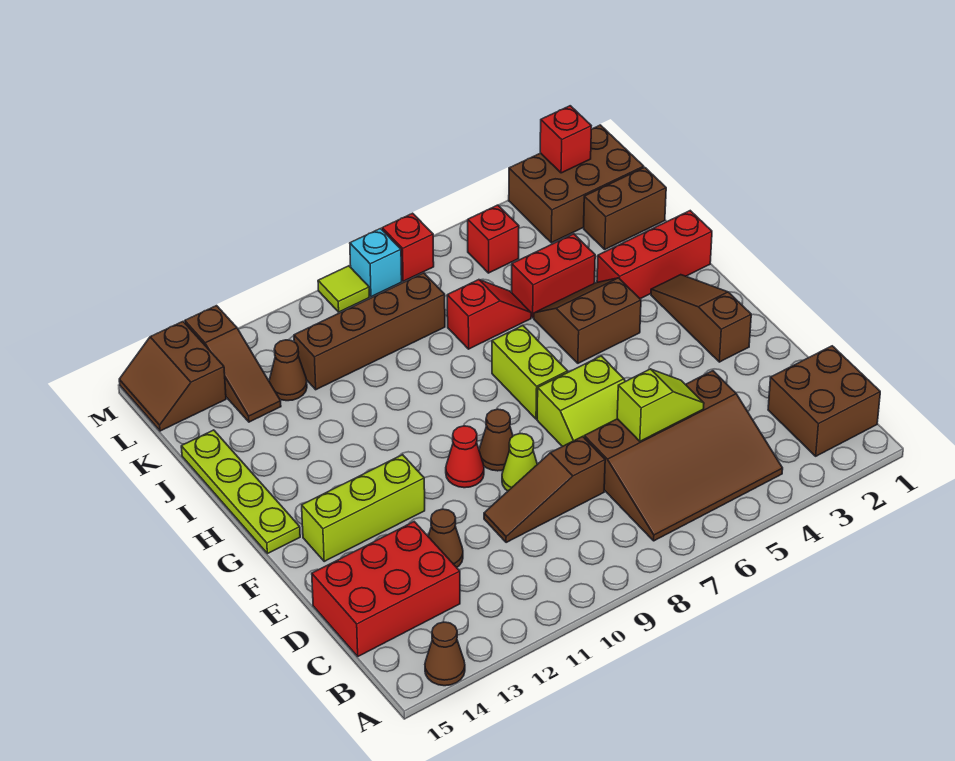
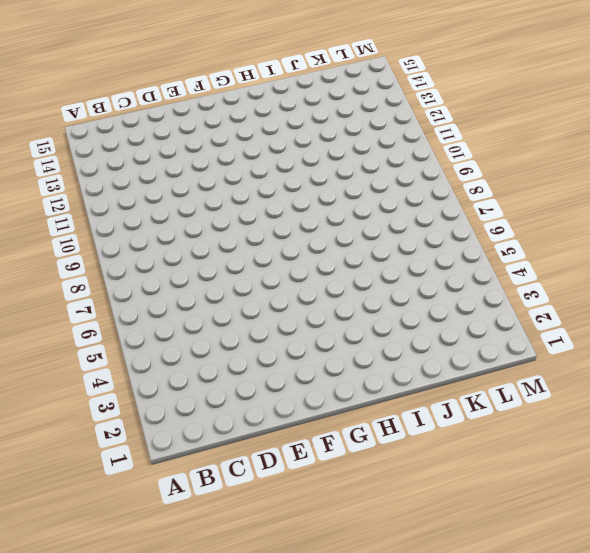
none -> brown 1x1 cone [425,622,465,686]
none -> brown 2x2 brick [768,346,880,456]
none -> brown 3x4 slope [584,371,783,541]
none -> red 2x3 brick [312,522,460,656]

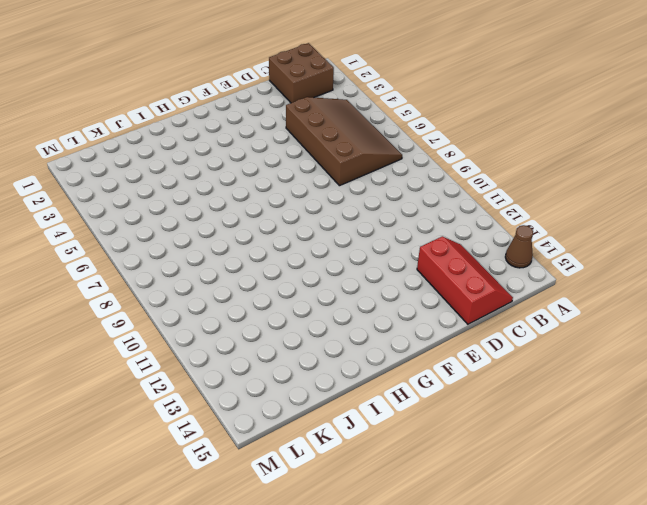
red 2x3 slope [417,237,513,324] -> red 2x3 brick [312,522,460,656]
none -> brown 1x3 slope [484,436,605,543]
none -> brown 1x1 cone [428,509,463,567]
none -> lime 2x2 slope [537,356,625,447]
none -> lime 1x1 cone [502,434,537,491]

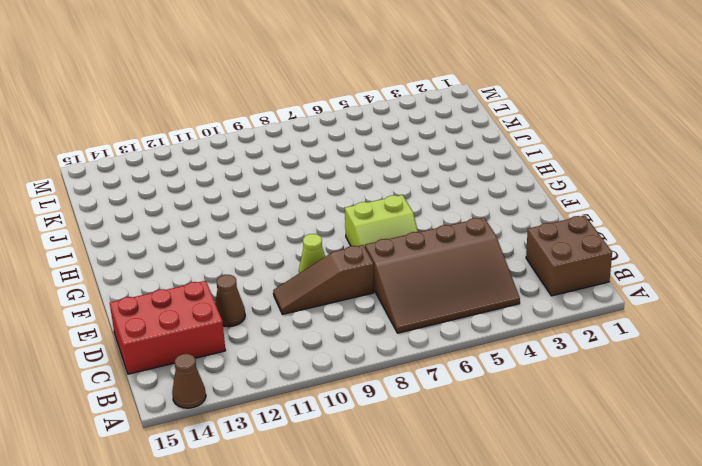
none -> brown 1x3 slope [651,275,751,362]
none -> brown 1x1 cone [479,409,513,471]
none -> red 1x1 cone [446,426,484,488]
none -> lime 1x3 brick [302,455,425,561]

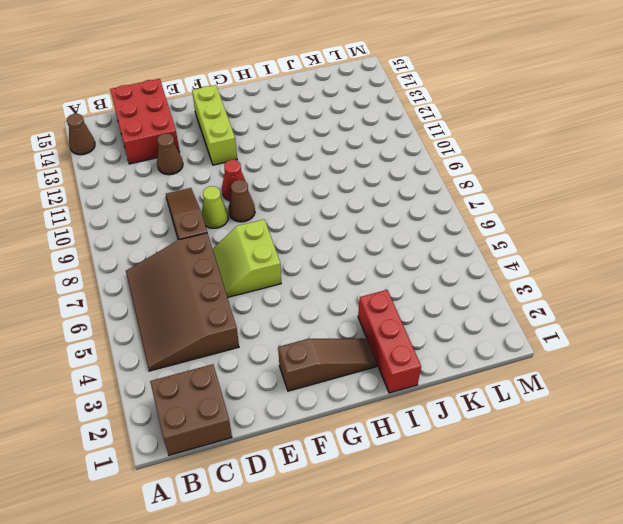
none -> lime 1x2 brick [492,325,568,419]
none -> lime 1x4 plate [181,430,300,554]
none -> brown 2x2 slope [534,278,641,363]
none -> red 1x2 brick [512,234,595,318]

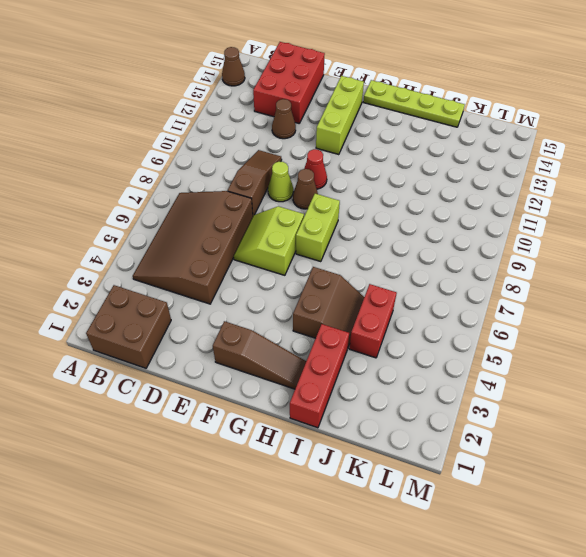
lime 1x2 brick [296,194,340,262] -> lime 1x2 brick turned to [492,325,568,419]
none -> red 1x2 slope [447,280,531,349]
none -> brown 1x2 brick [584,167,666,249]
none -> brown 1x4 brick [294,273,445,390]
none -> brown 1x1 cone [269,340,307,401]

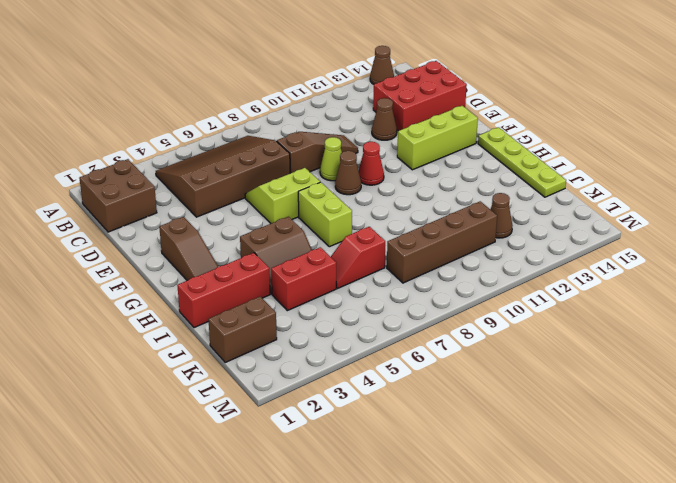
none -> brown 1x3 slope [185,306,281,422]
none -> brown 2x3 brick [509,125,644,243]
none -> red 1x1 brick [468,205,519,273]
none -> brown 2x2 slope [119,321,226,431]

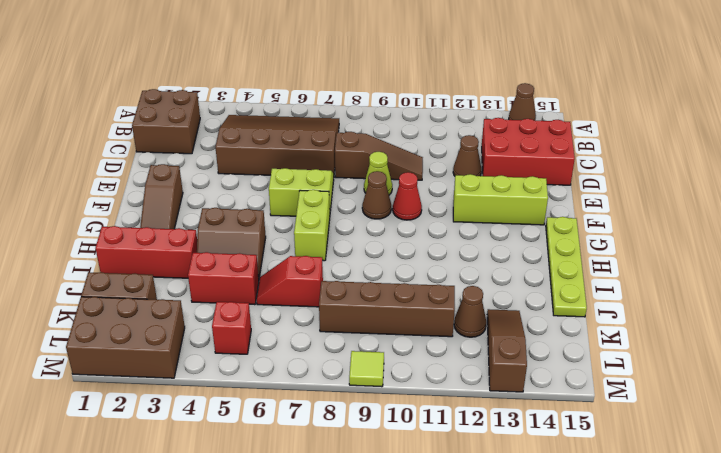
none -> brown 2x2 slope [119,321,226,431]
none -> red 1x1 brick [382,213,434,281]
none -> cyan 1x1 brick [350,228,402,297]
none -> lime 1x2 slope [617,369,704,441]

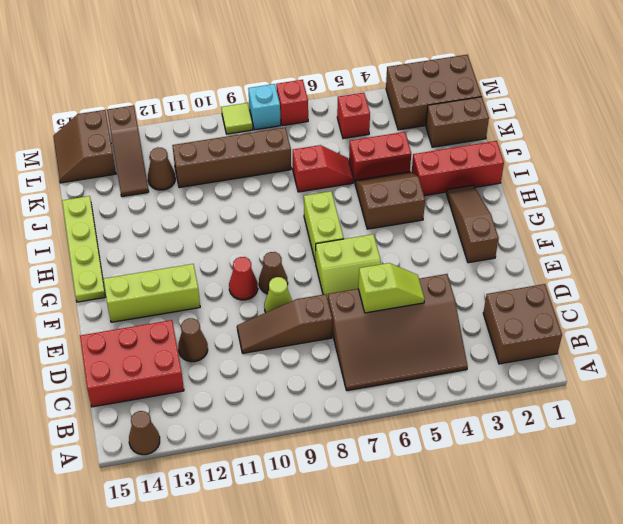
none -> red 1x1 brick [540,106,591,173]

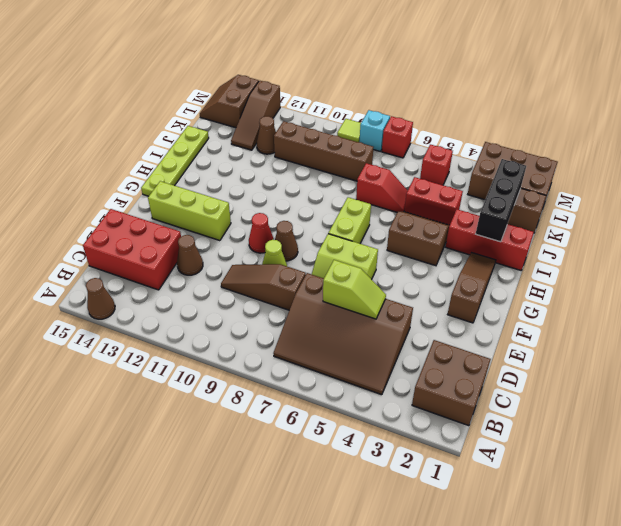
black 1x3 brick [476,159,526,242] -> none
none -> red 1x1 brick [540,106,591,173]

